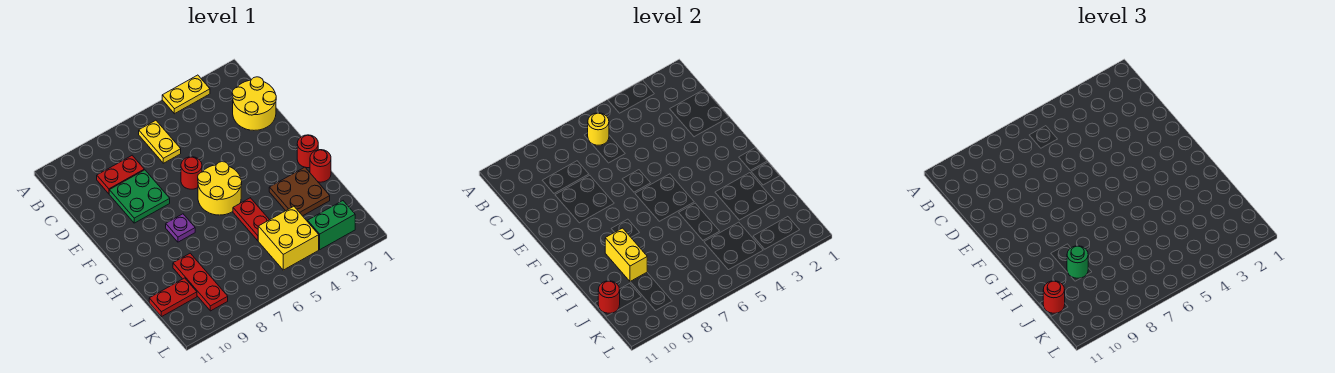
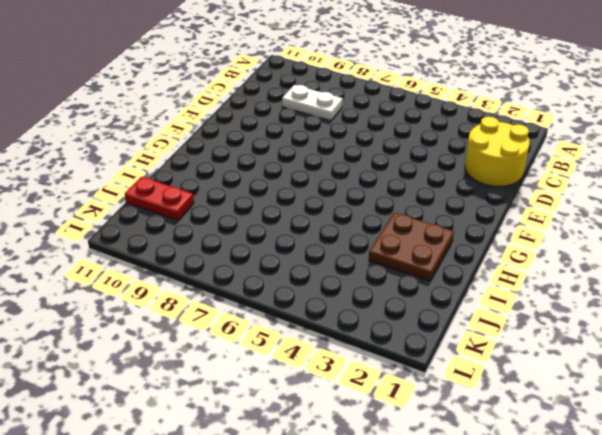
white 1x2 plate [282,85,343,121] -> red 1x2 plate [97,155,144,194]
none -> yellow 1x2 plate [162,75,210,114]
none -> yellow 1x2 plate [139,120,181,163]
none -> green 2x2 plate [109,170,170,223]

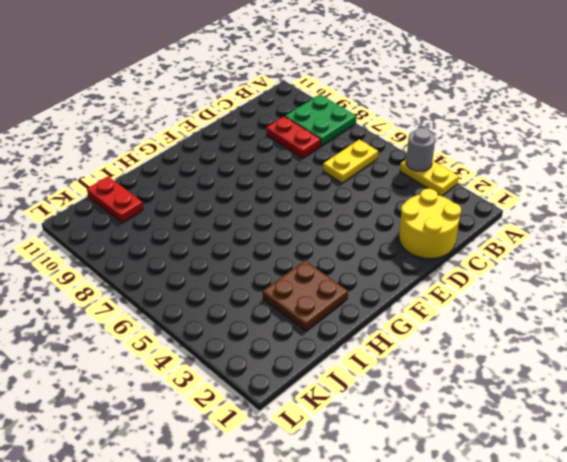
grey 1x1 round brick [406,128,435,171] -> none
green 2x2 plate [285,94,356,146] -> green 2x2 plate moved to [109,170,170,223]
none -> red 1x1 round brick [181,157,202,189]
none -> yellow 2x2 round brick [198,162,242,215]
none -> red 1x1 round brick [297,135,318,168]

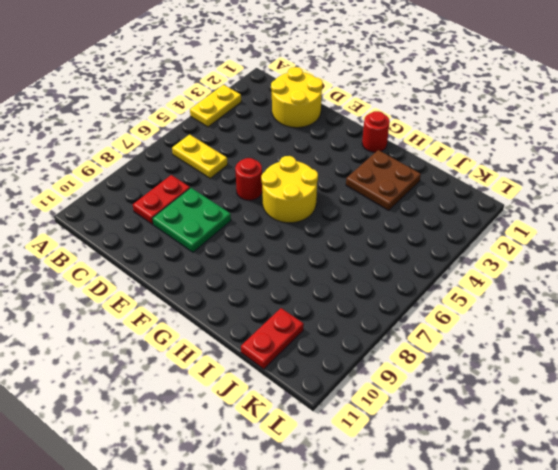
none -> purple 1x1 plate [166,214,195,242]
none -> red 1x1 round brick [310,150,331,182]
none -> red 1x2 plate [233,198,269,241]

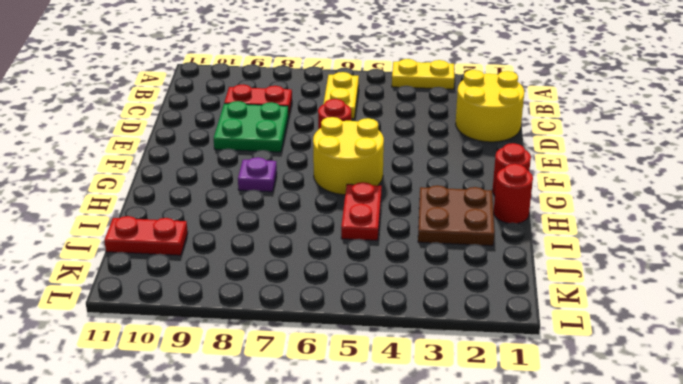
none -> red 1x3 plate [173,253,228,311]
none -> yellow 2x2 brick [258,206,319,270]
none -> green 1x2 brick [308,201,355,249]

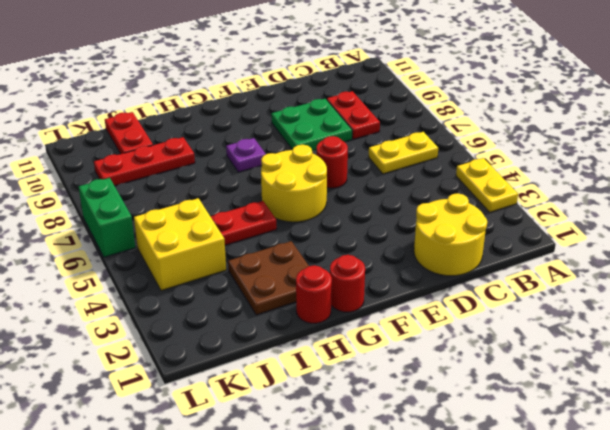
green 1x2 brick [79,178,135,257] -> green 1x2 brick moved to [308,201,355,249]
none -> yellow 1x1 round brick [588,113,609,145]
none -> yellow 1x2 brick [605,228,647,282]
none -> red 1x1 round brick [598,281,620,313]

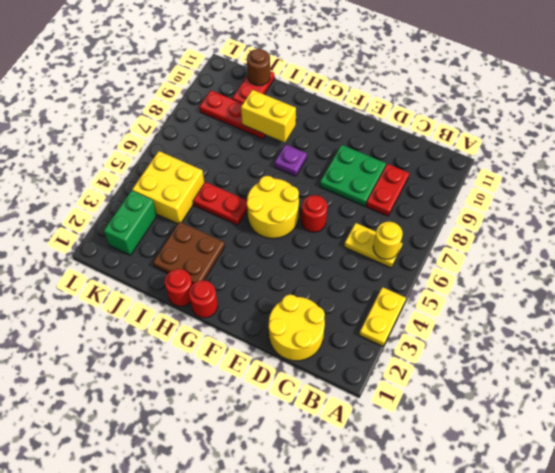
brown 1x1 round brick [247,49,270,86] -> red 1x1 round brick [598,281,620,313]
none -> green 1x1 round brick [1067,246,1088,278]
none -> red 1x1 round brick [1043,281,1065,313]

